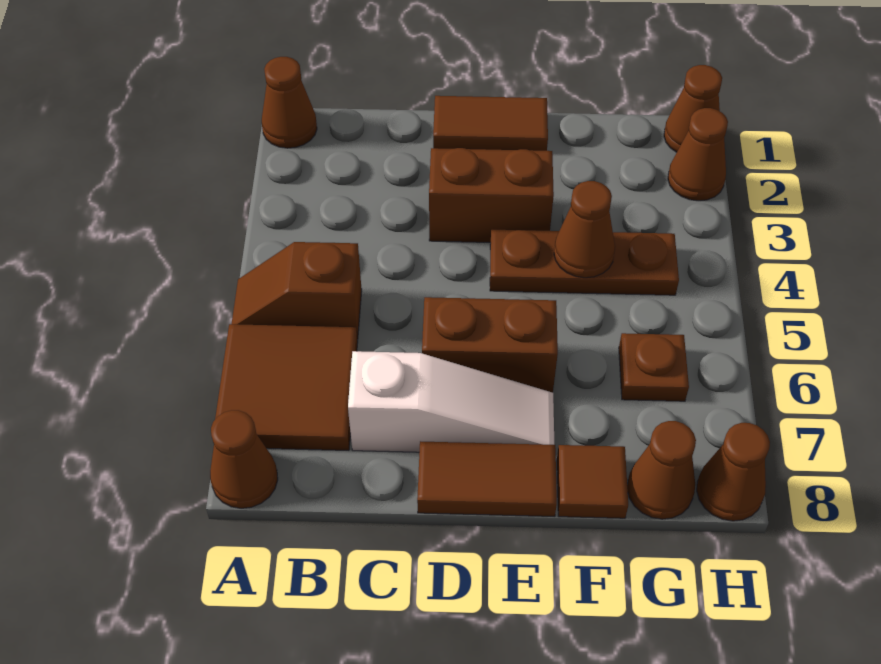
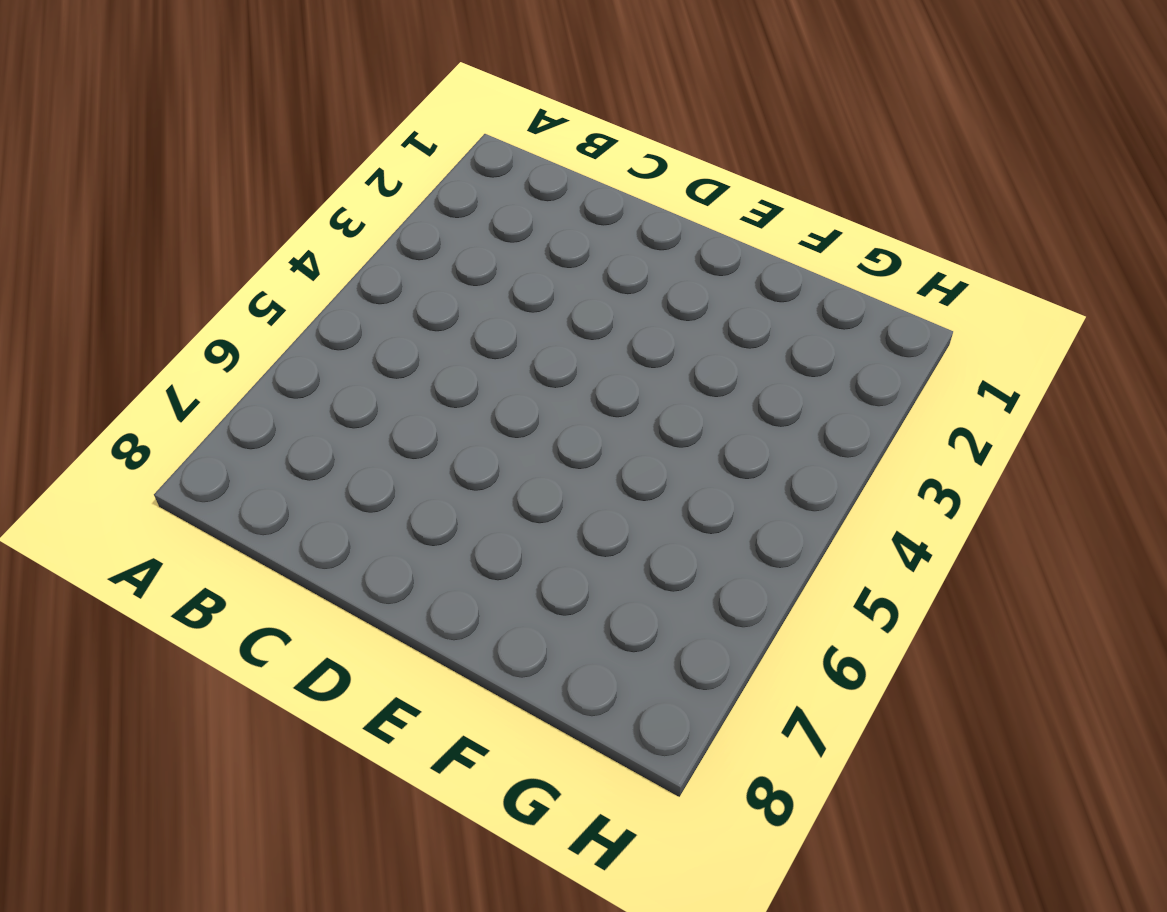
none -> brown 1x1 cone [262,57,317,148]
none -> brown 1x2 slope [232,242,362,339]
none -> brown 2x2 tile [215,324,358,450]

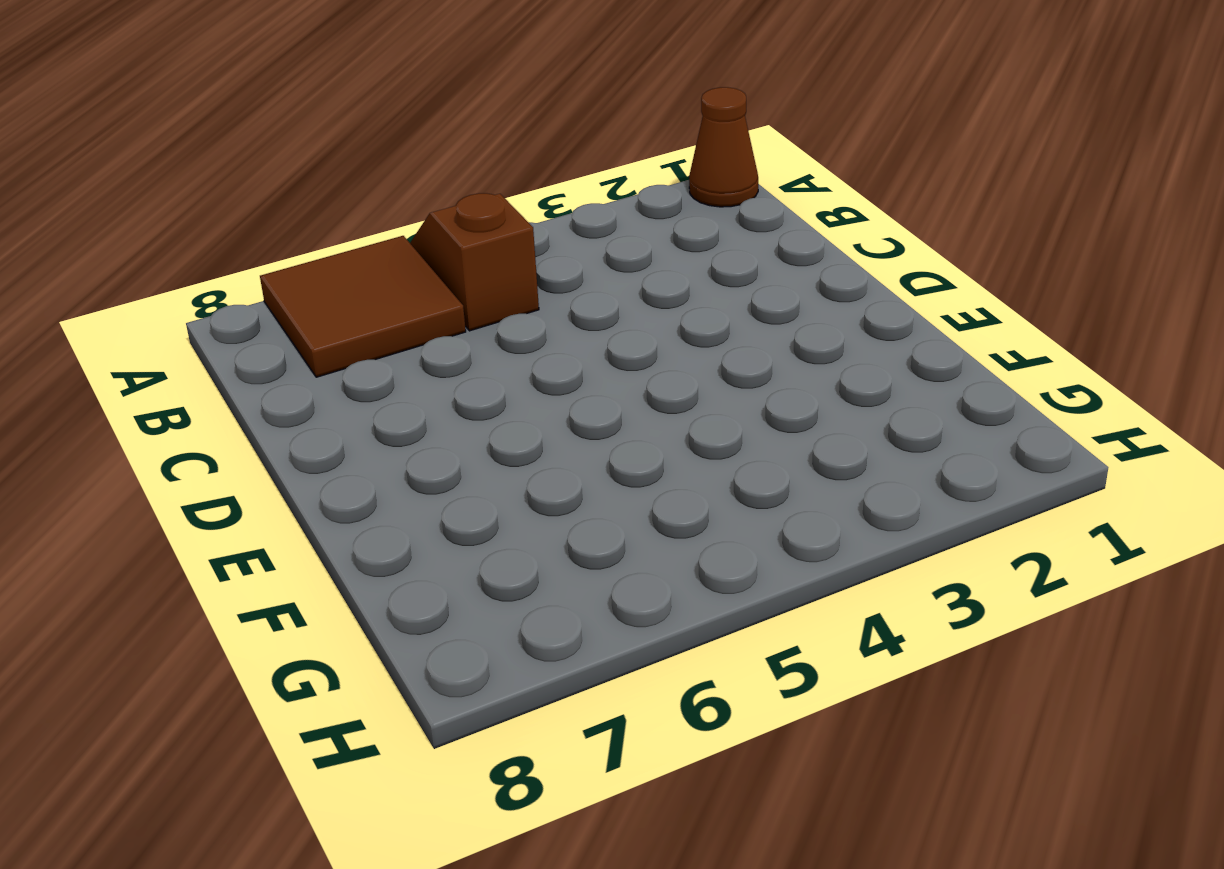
none -> brown 1x1 cone [210,410,278,508]
none -> white 1x3 slope [348,351,554,452]
none -> brown 1x2 tile [433,96,548,151]

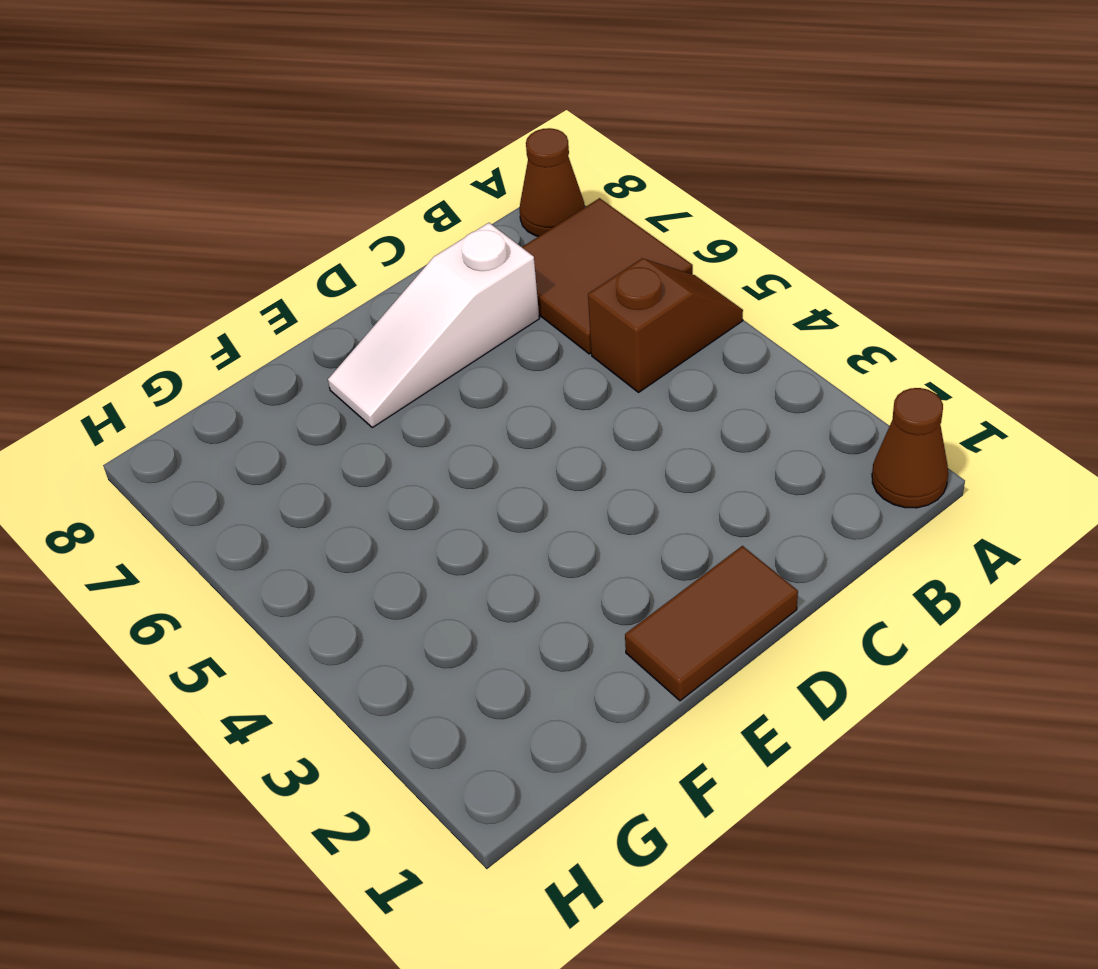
none -> brown 1x2 brick [429,148,554,242]
none -> brown 1x2 brick [422,297,558,393]
none -> brown 1x2 tile [417,441,557,516]

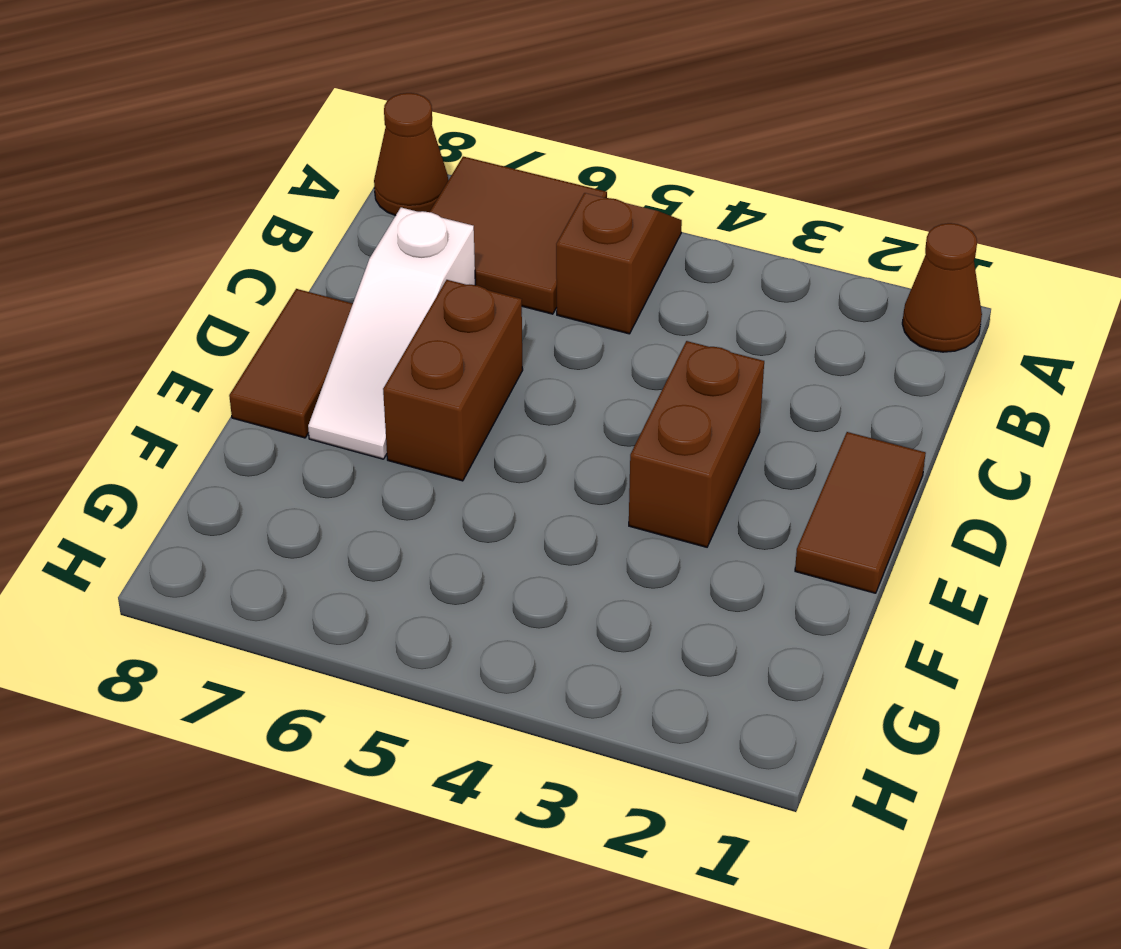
none -> brown 1x3 plate [490,230,679,295]
none -> brown 1x1 tile [557,445,628,518]
none -> brown 1x1 plate [619,333,689,401]

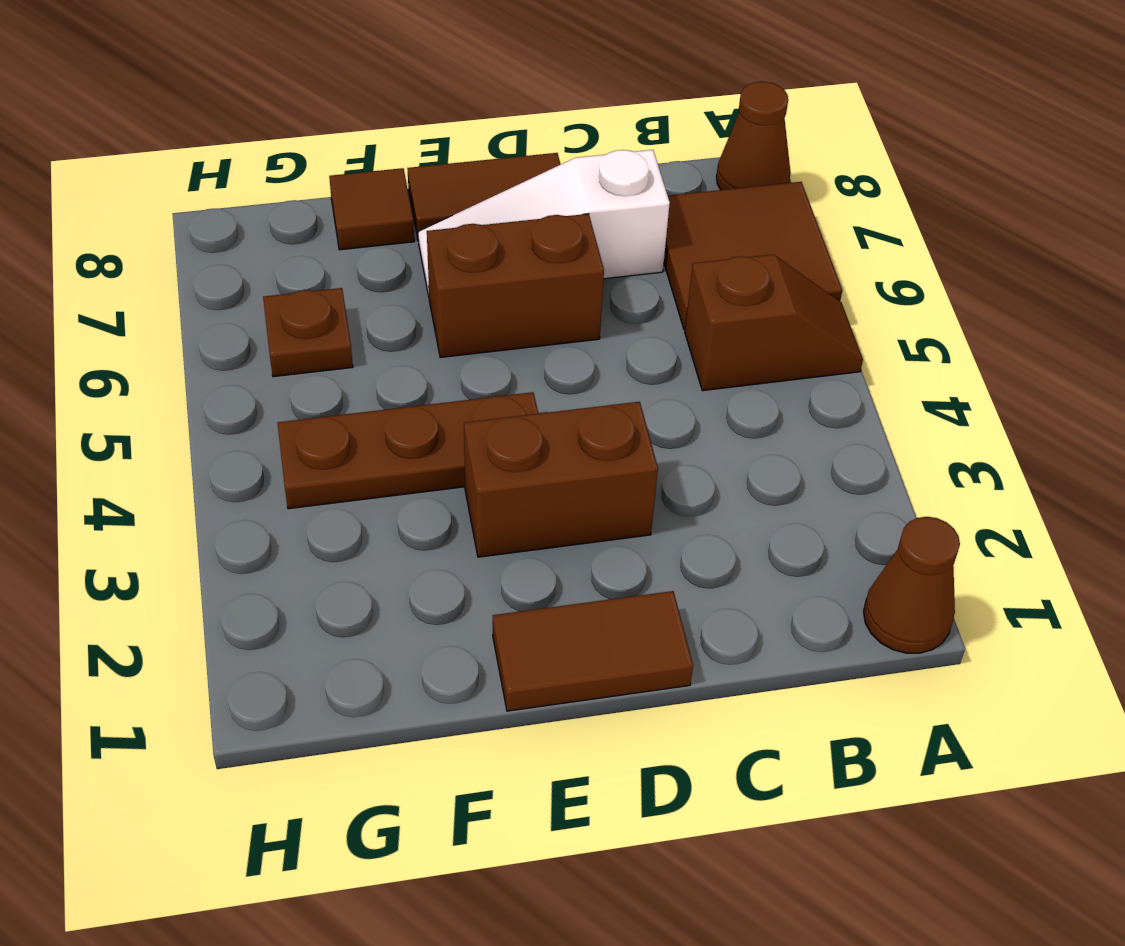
none -> brown 1x1 cone [627,421,696,519]
none -> brown 1x1 cone [664,65,722,152]
none -> brown 1x1 cone [668,108,728,201]

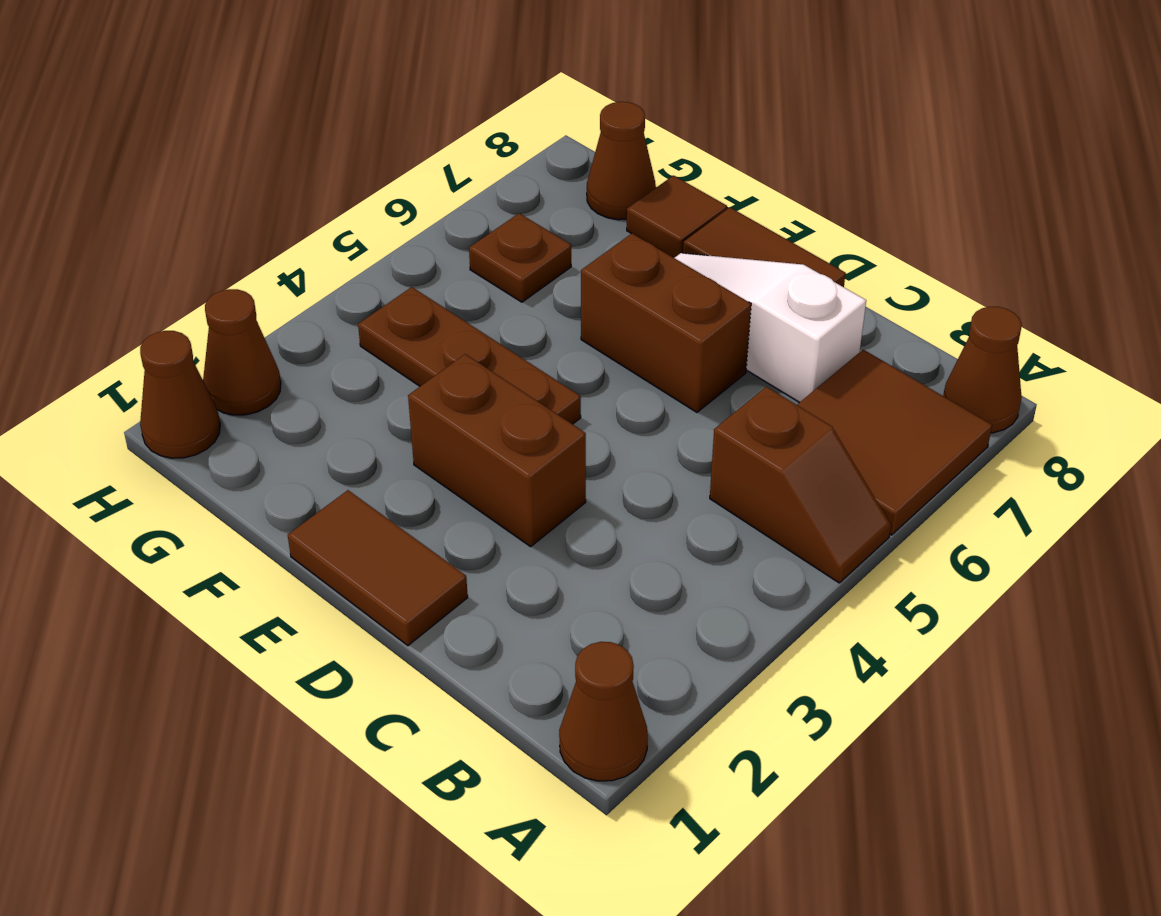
none -> brown 1x1 cone [697,423,770,521]
none -> brown 1x1 cone [554,181,615,278]

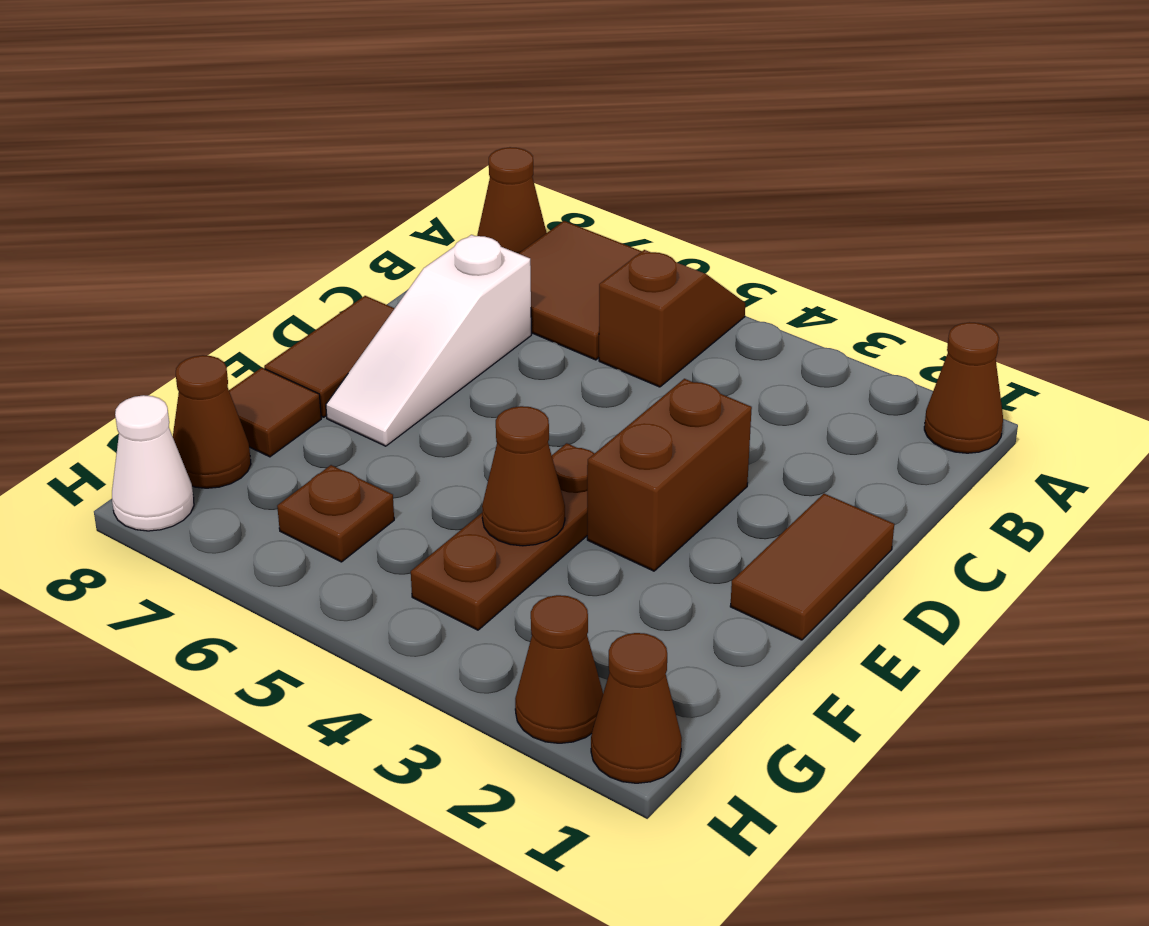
white 1x1 cone [112,395,194,531] -> brown 1x1 cone [697,423,770,521]
none -> brown 1x2 brick [422,297,558,393]

